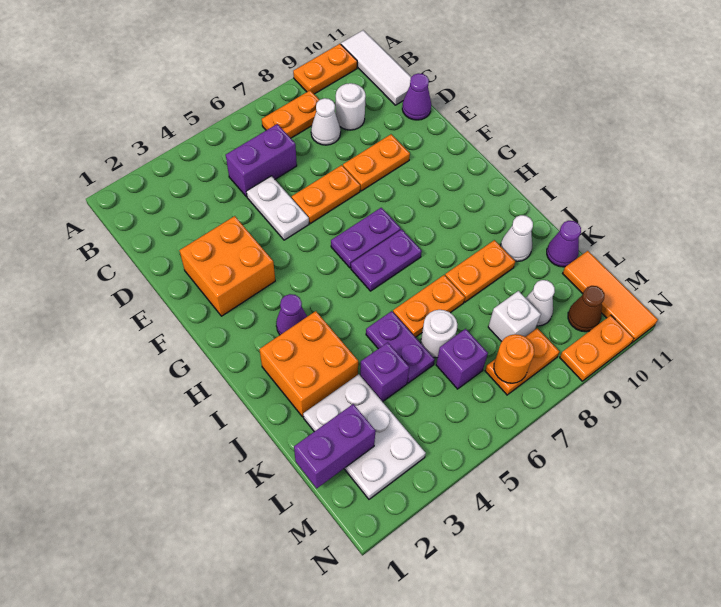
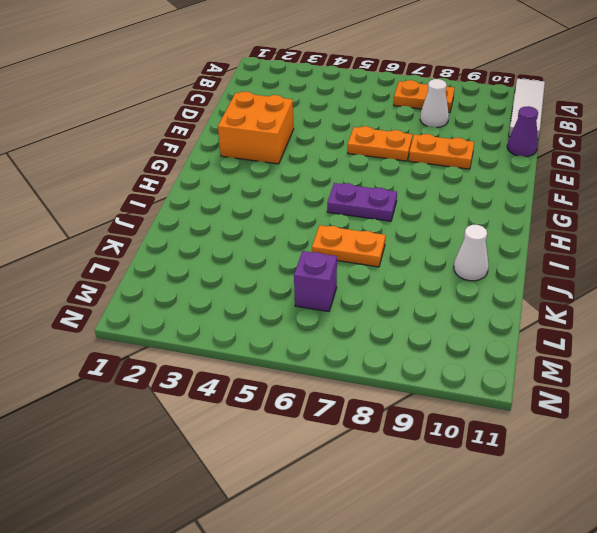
none -> orange 1x2 plate [293,44,357,94]
none -> purple 1x2 brick [226,124,297,197]
none -> white 1x1 round brick [336,83,366,130]
none -> white 1x2 plate [247,176,309,240]

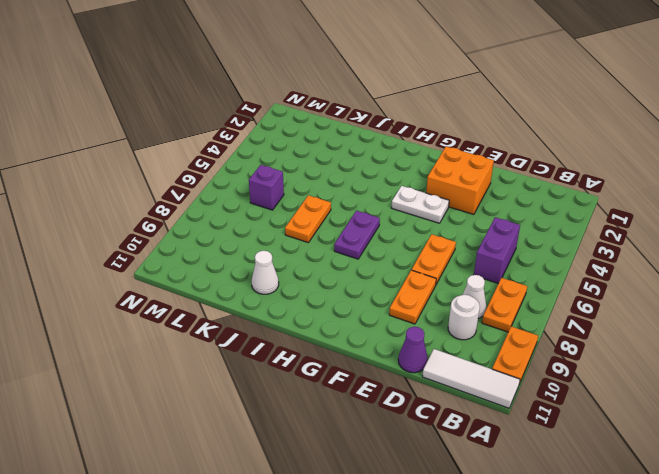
white 1x2 plate [391,186,449,223] -> white 1x2 plate moved to [247,176,309,240]
none -> purple 1x2 plate [331,208,401,268]
none -> purple 1x1 cone [276,294,307,335]
none -> orange 2x2 brick [259,311,358,417]
none -> purple 1x2 plate [366,311,435,383]

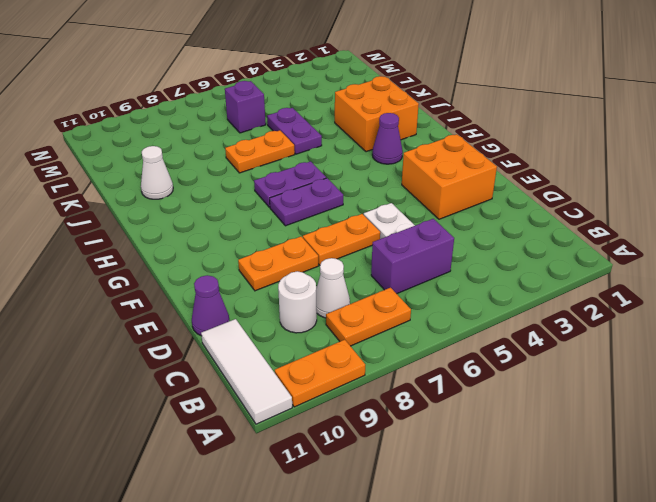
none -> orange 1x2 plate [445,240,515,302]
none -> white 2x3 plate [303,374,426,499]
none -> purple 1x1 brick [360,342,409,402]
none -> white 1x1 round brick [421,310,458,358]

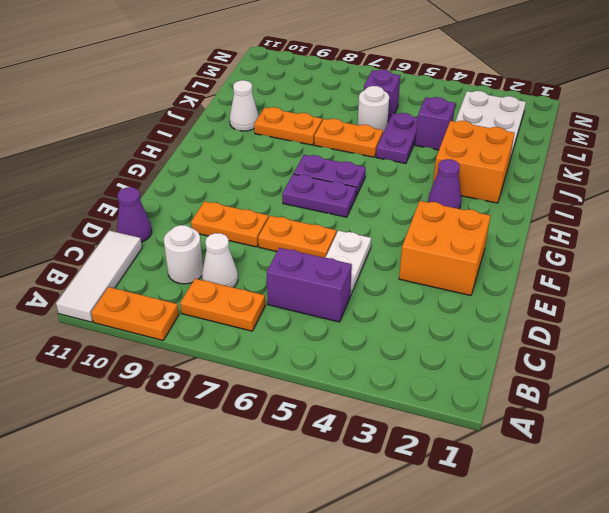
none -> purple 1x1 cone [547,221,581,267]
none -> white 1x1 brick [488,291,541,342]
none -> white 1x1 cone [526,280,555,326]
none -> orange 1x3 tile [563,251,658,343]

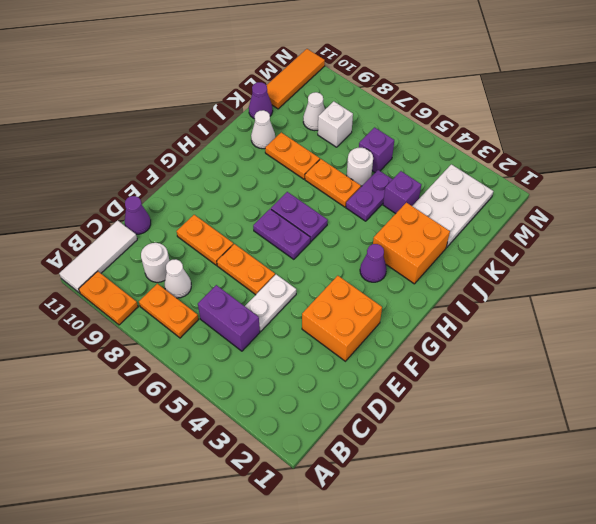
none -> orange 1x2 plate [485,328,560,395]
none -> brown 1x1 cone [568,286,604,332]
none -> orange 1x2 plate [560,315,634,381]
none -> purple 1x2 brick [294,404,376,488]

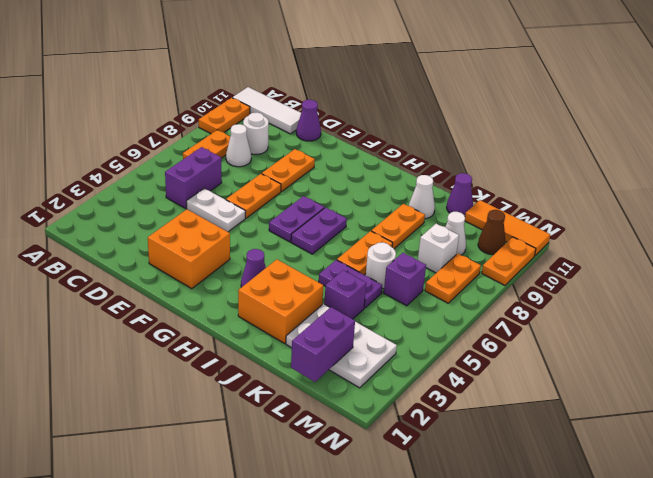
none -> orange 1x1 round brick [494,334,534,383]

